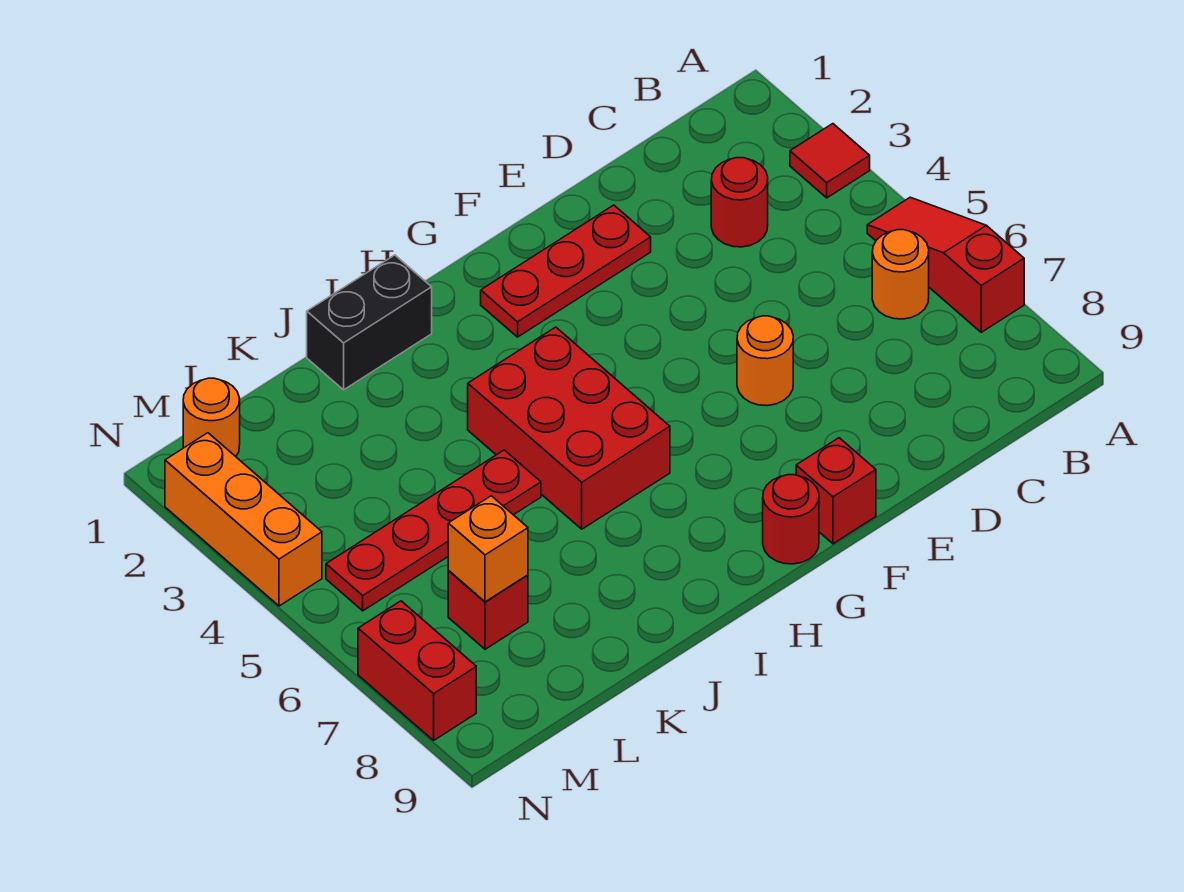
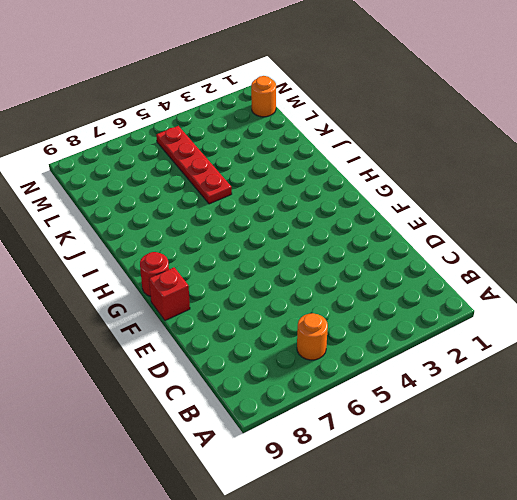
none -> red 1x1 tile [790,124,870,198]
none -> red 1x3 slope [867,197,1024,332]
none -> red 1x1 round brick [711,158,768,247]

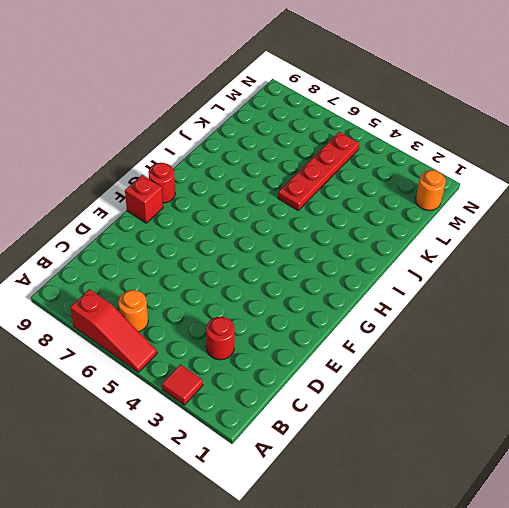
none -> red 1x3 plate [481,205,651,337]
none -> orange 1x1 round brick [737,316,793,406]
none -> red 2x3 brick [468,327,670,529]

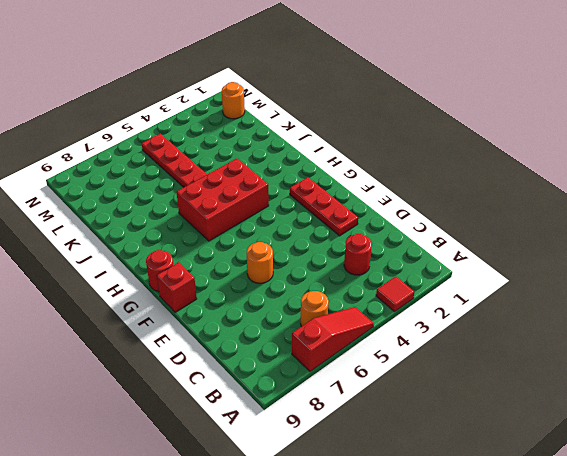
none -> black 1x2 brick [307,255,432,390]
none -> red 1x1 brick [448,570,528,649]
none -> orange 1x3 brick [165,433,322,606]

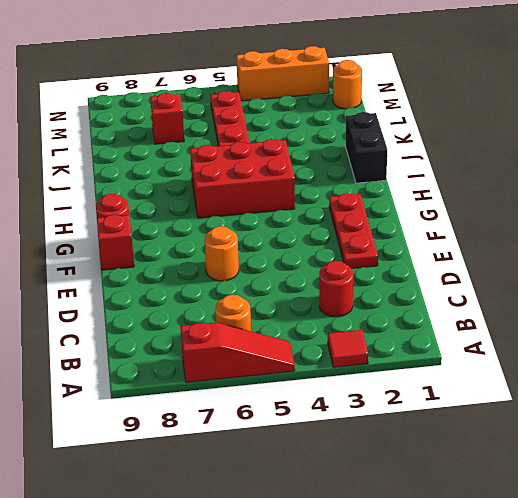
none -> red 1x2 brick [358,601,476,740]
none -> orange 1x1 brick [448,496,528,602]

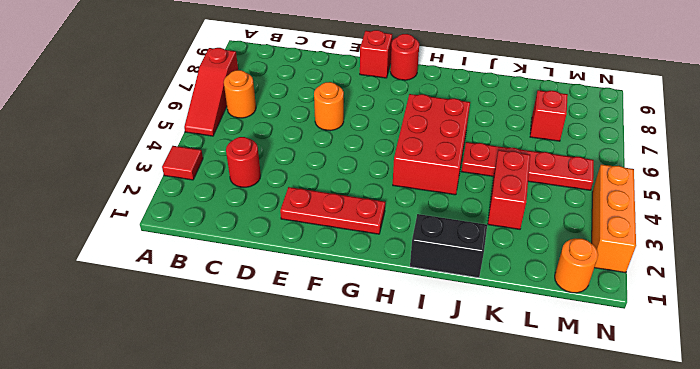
red 1x2 brick [488,150,530,229] -> red 1x2 brick moved to [358,601,476,740]
none -> orange 1x1 brick [448,496,528,602]

